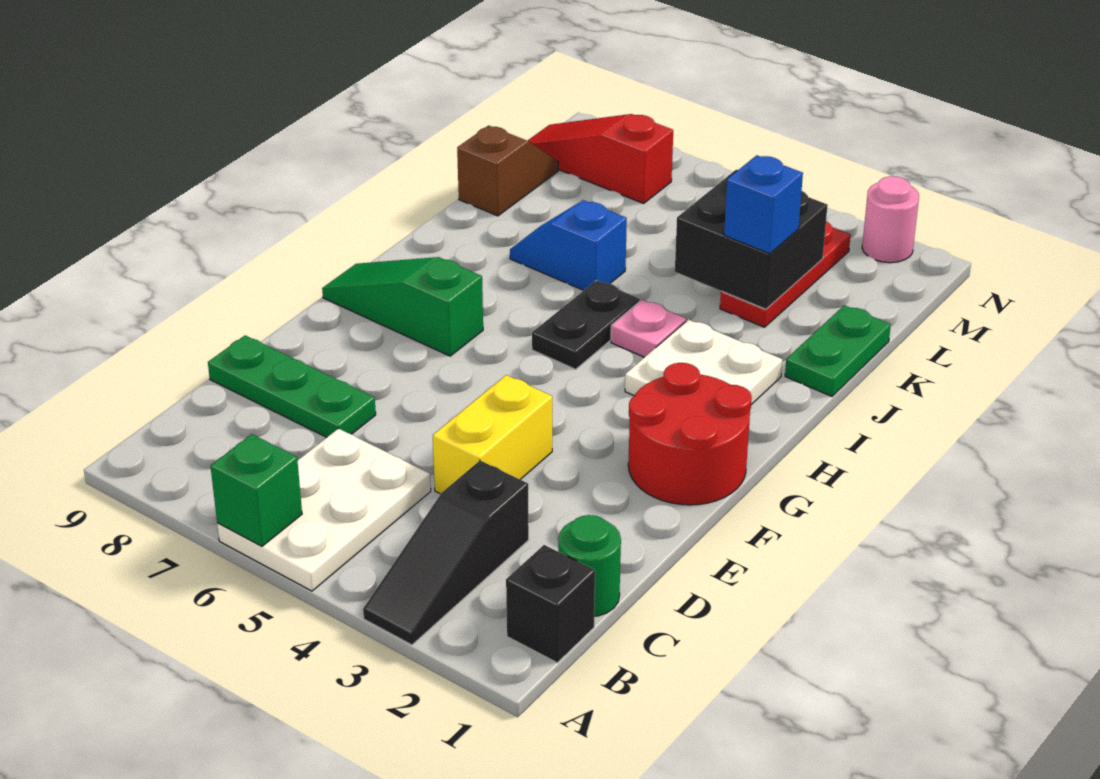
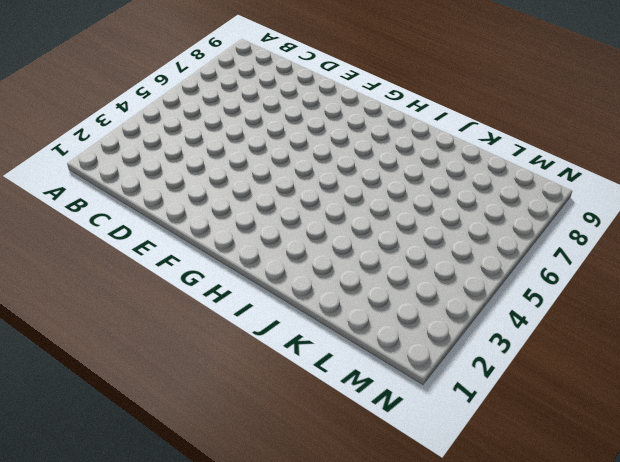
none -> black 1x3 slope [363,461,529,645]
none -> white 2x3 plate [217,428,431,591]
none -> black 1x1 brick [506,545,595,663]

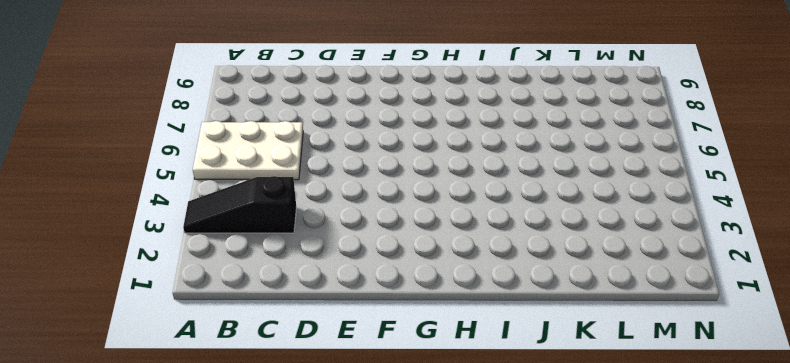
none -> black 1x1 brick [506,545,595,663]
none -> green 1x1 round brick [558,515,621,616]
none -> yellow 1x2 brick [433,375,552,494]

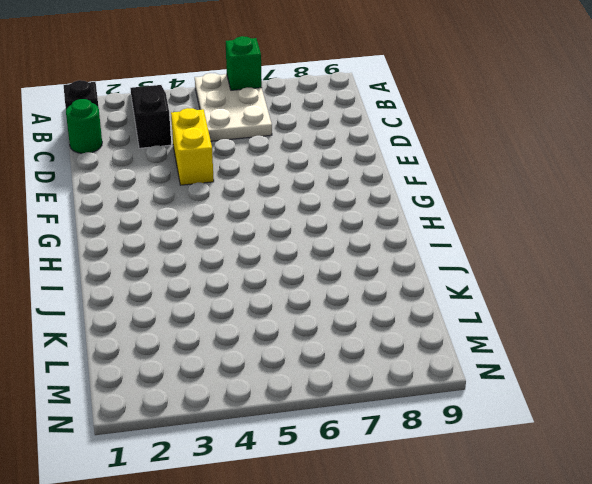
none -> green 1x3 plate [208,335,376,438]
none -> red 2x2 round brick [628,362,752,505]
none -> green 1x3 slope [322,257,483,356]

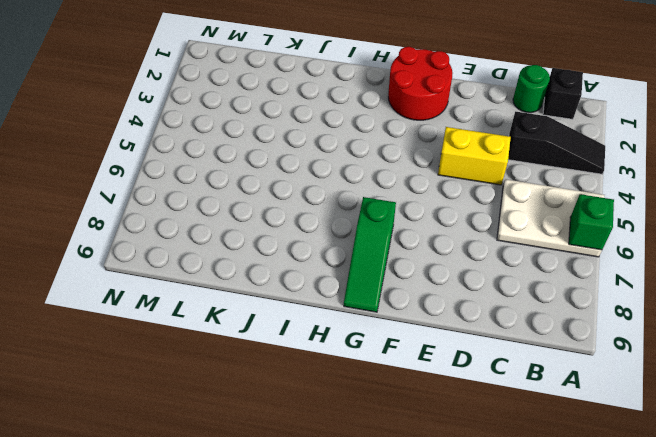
none -> green 1x3 plate [208,335,376,438]
none -> white 2x2 plate [625,319,782,405]
none -> black 1x2 plate [532,281,640,369]

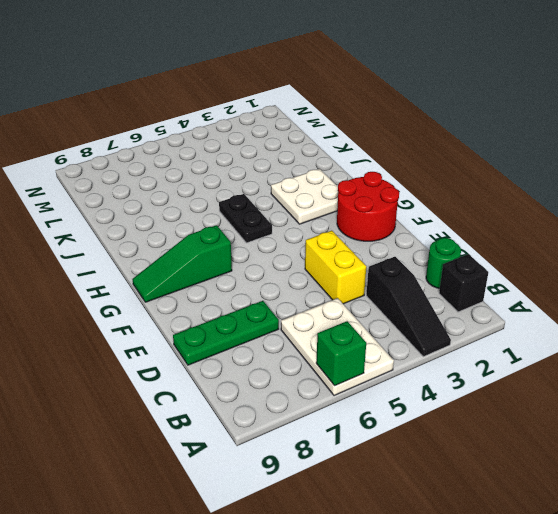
none -> pink 1x1 plate [611,300,686,357]
none -> green 1x2 plate [785,305,891,396]
none -> blue 1x2 slope [510,200,627,290]

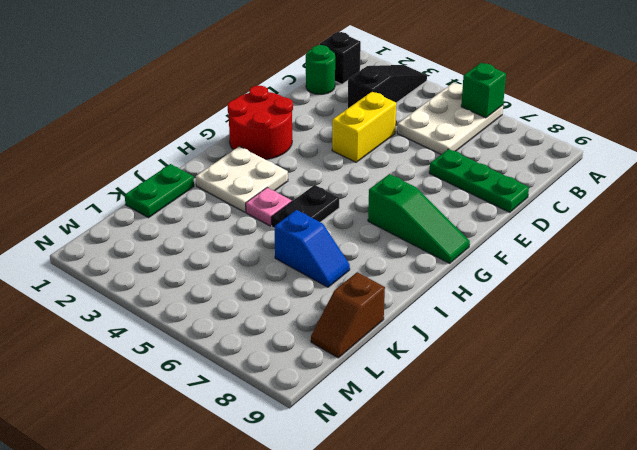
none -> red 1x3 plate [720,221,851,327]
none -> red 1x3 slope [528,114,673,203]
none -> pink 1x1 round brick [862,176,919,263]

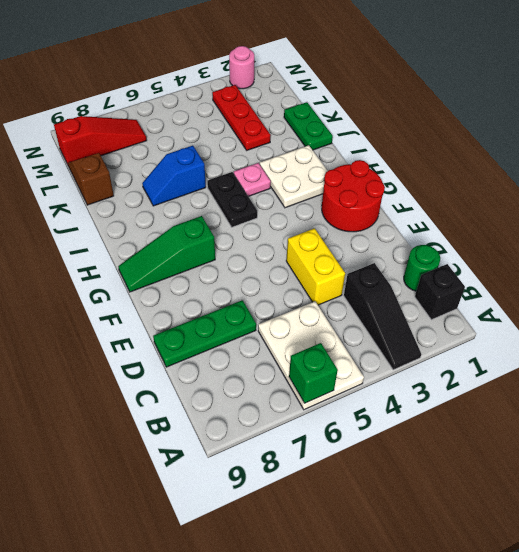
red 1x3 slope [54,116,147,164] -> red 1x3 slope turned to [528,114,673,203]
none -> black 2x2 brick [675,170,828,309]
none -> blue 1x1 brick [724,155,803,254]

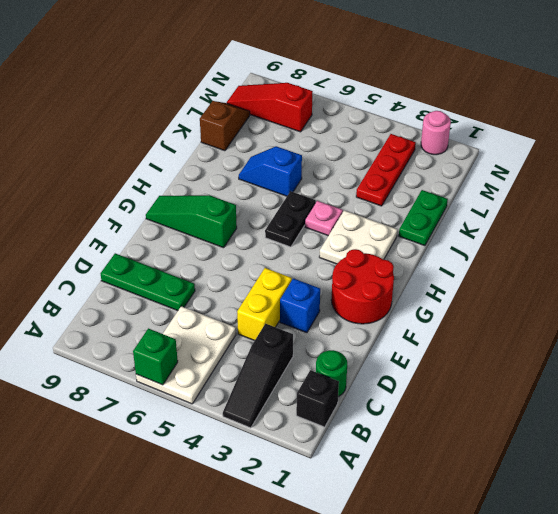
blue 1x1 brick [280,278,320,333] -> blue 1x1 brick moved to [724,155,803,254]
none -> black 2x2 brick [675,170,828,309]

